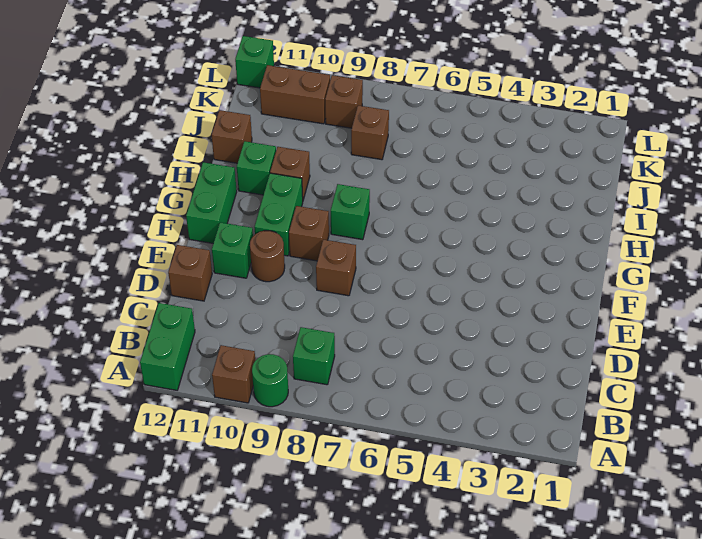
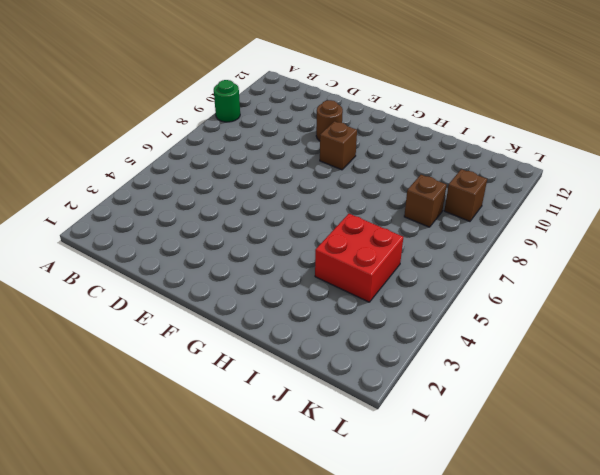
red 2x2 brick [315,214,403,302] -> none
none -> brown 1x1 brick [212,345,255,403]
none -> green 1x2 brick [140,303,195,390]
none -> green 1x1 brick [293,327,335,385]

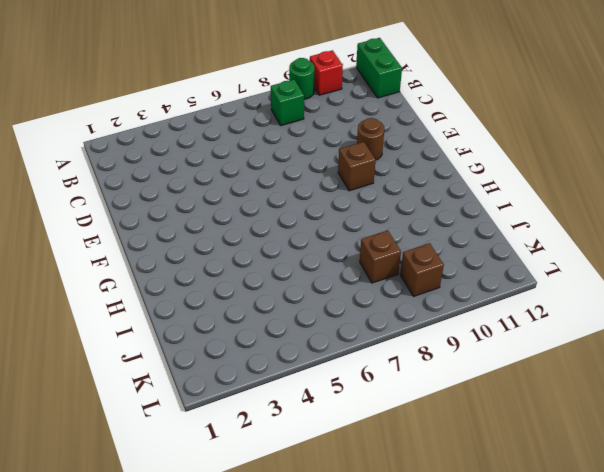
red 1x1 brick [310,50,343,95] -> brown 1x1 brick [212,345,255,403]
none -> brown 1x1 brick [168,245,212,301]
none -> brown 1x1 brick [316,240,356,296]
none -> green 1x1 brick [212,222,253,278]

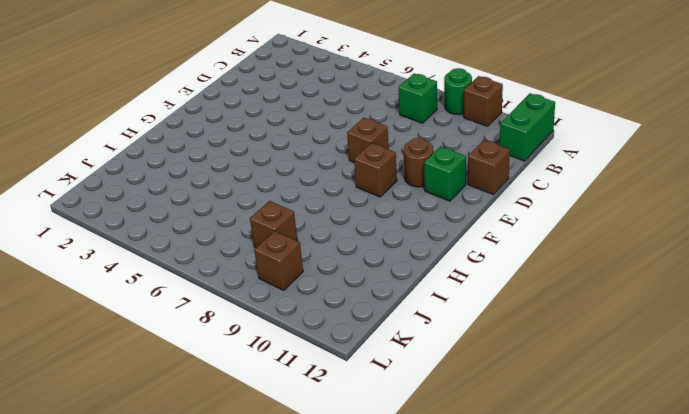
none -> green 1x2 brick [254,173,303,256]
none -> green 1x2 brick [186,162,237,243]
none -> green 1x1 brick [331,184,370,240]

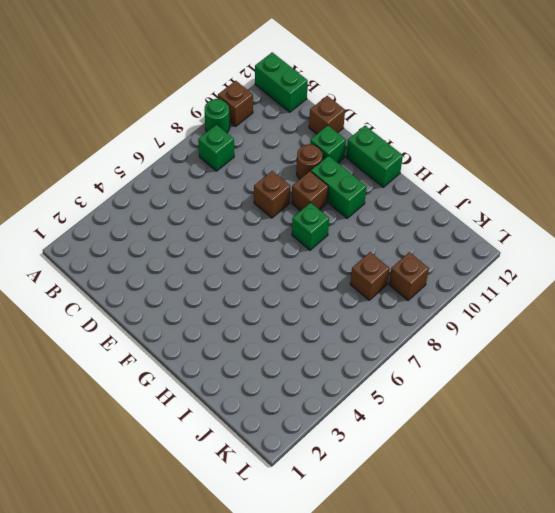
none -> brown 1x1 brick [270,147,310,200]
none -> green 1x1 brick [237,141,276,195]
none -> brown 1x1 brick [212,110,252,163]

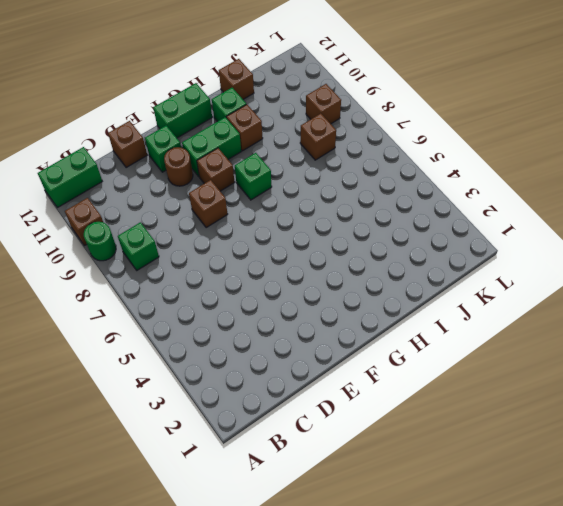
none -> brown 1x2 brick [260,65,330,124]
none -> green 1x1 brick [235,36,274,88]

